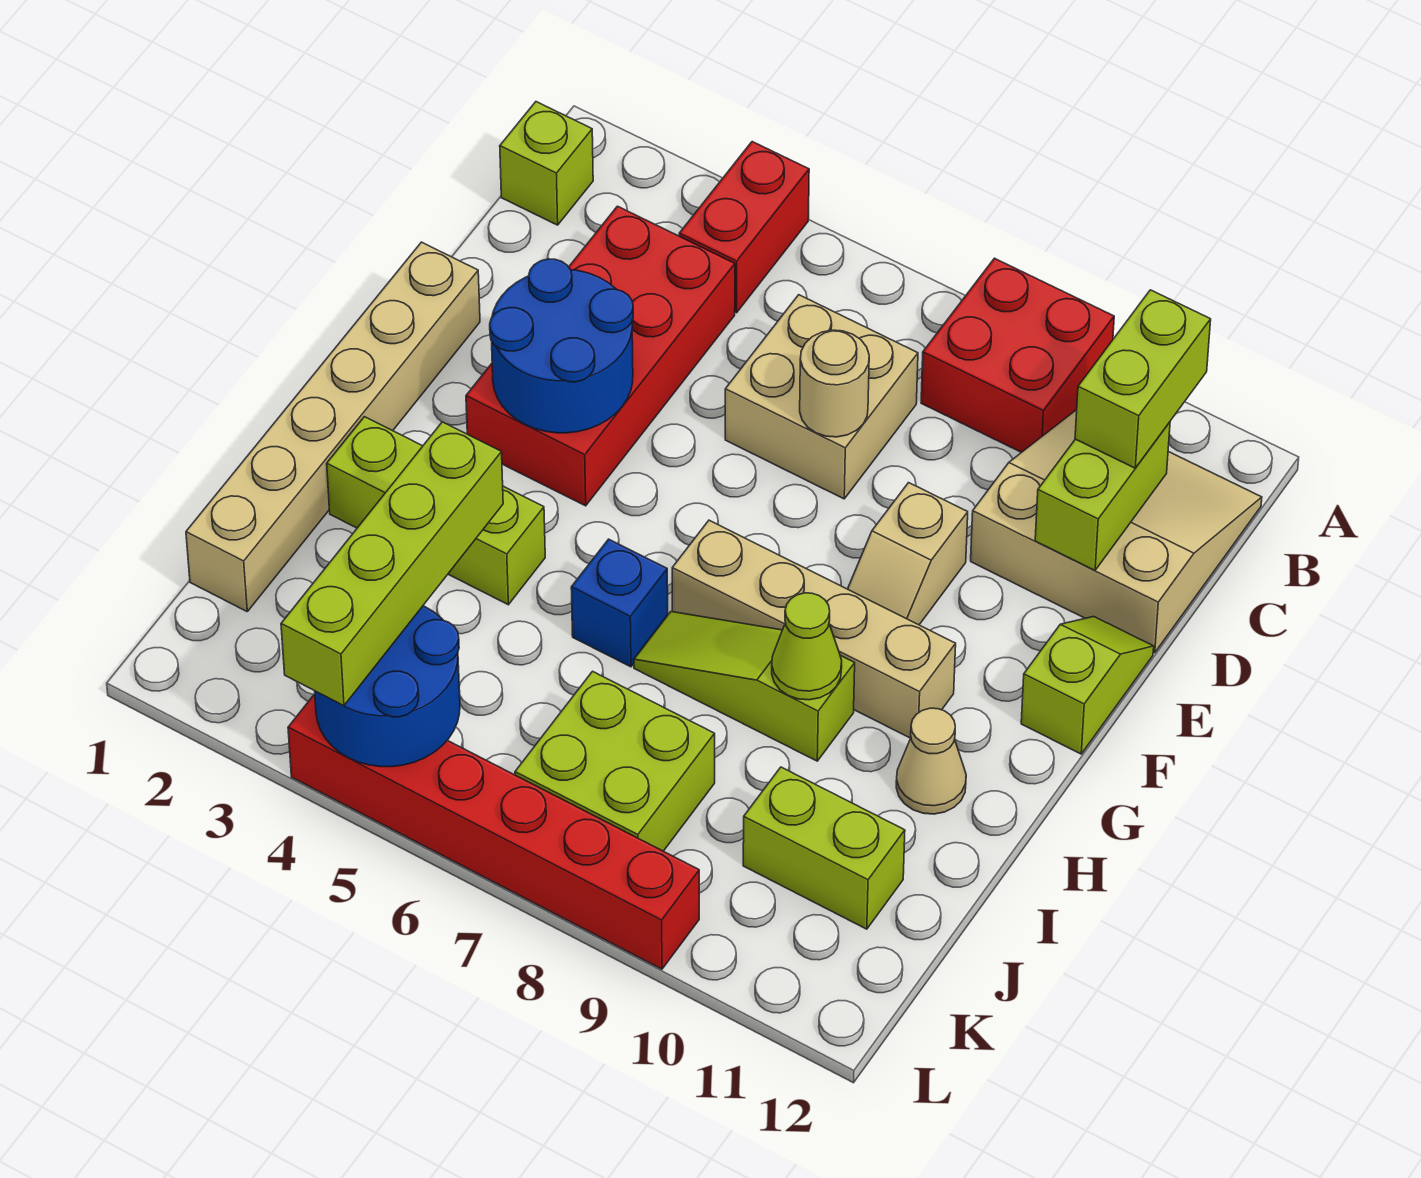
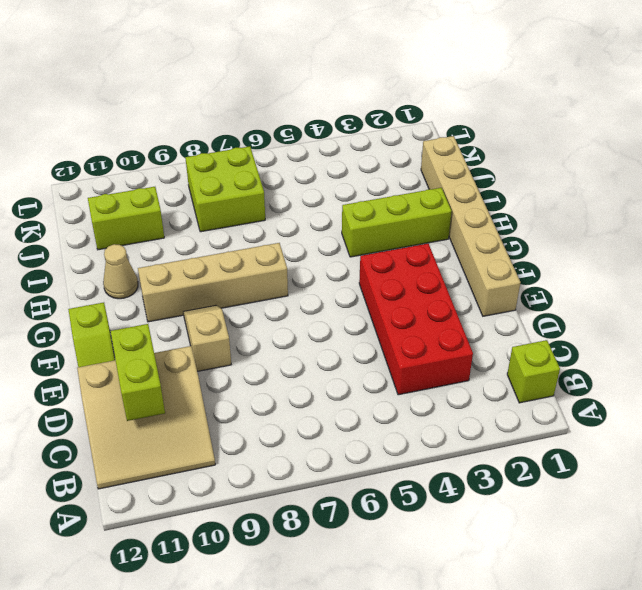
none -> red 1x2 brick [679,142,809,313]
none -> red 2x2 brick [921,258,1114,453]
none -> tan 2x2 brick [725,295,918,499]

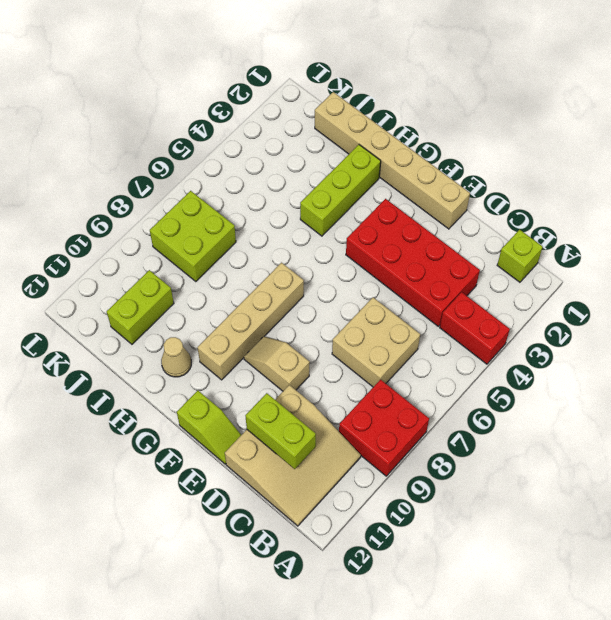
none -> blue 1x1 brick [571,539,668,667]
none -> lime 1x3 slope [634,612,855,761]
none -> red 1x6 brick [288,694,699,969]

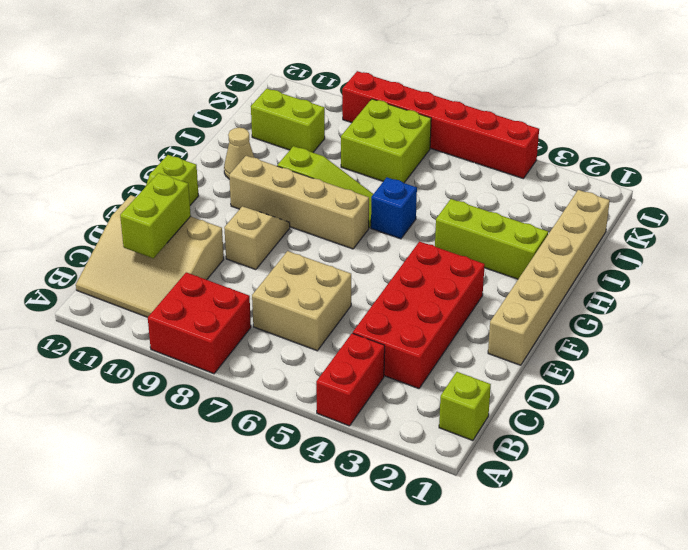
none -> tan 1x1 round brick [800,330,869,437]
none -> blue 2x2 round brick [490,259,633,433]
none -> lime 1x1 cone [772,593,842,700]

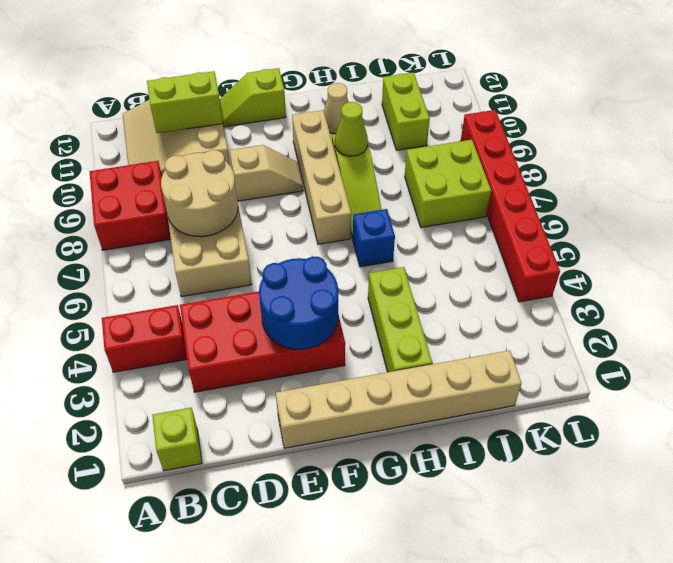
tan 2x2 round brick [161,150,238,237] -> tan 1x1 round brick [800,330,869,437]
none -> blue 2x2 round brick [315,606,460,767]
none -> lime 1x2 brick [1075,290,1211,468]
none -> lime 1x4 brick [281,422,503,706]

